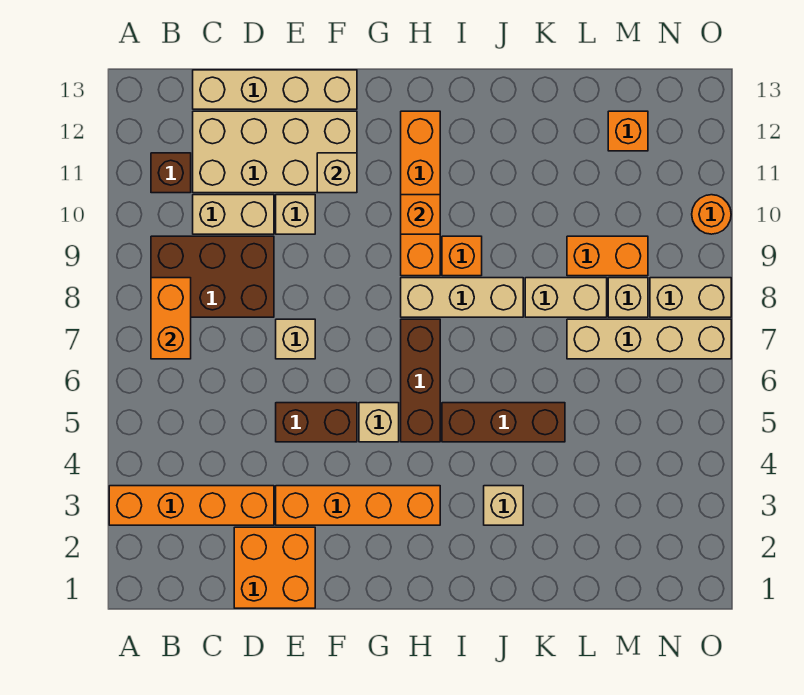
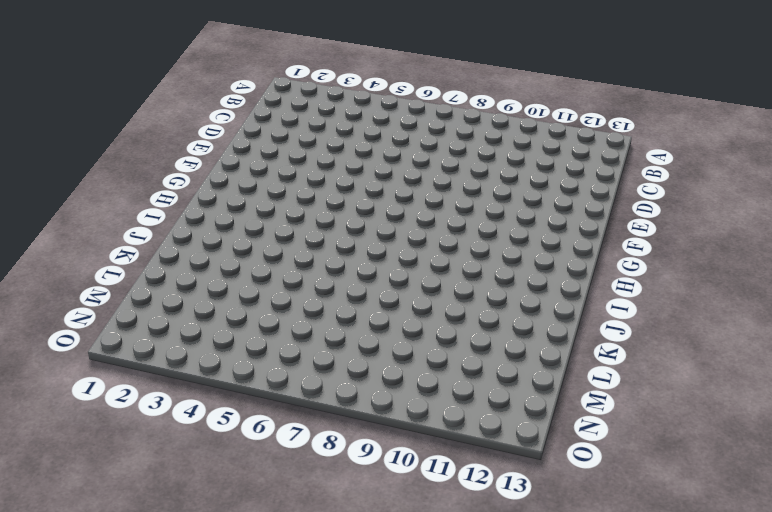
none -> orange 1x4 brick [109,486,274,525]
none -> brown 2x3 brick [151,236,274,317]
none -> brown 1x1 brick [151,153,191,193]

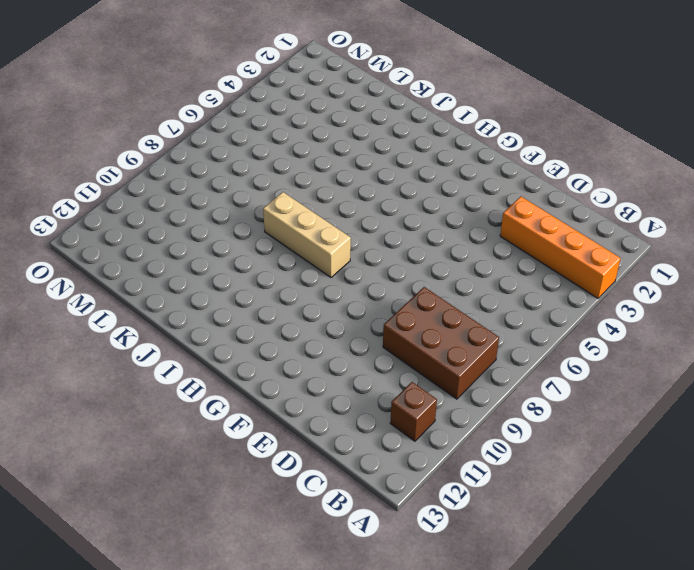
none -> tan 1x2 brick [193,195,274,234]
none -> tan 2x4 brick [193,111,357,193]
none -> tan 1x4 brick [193,70,357,109]

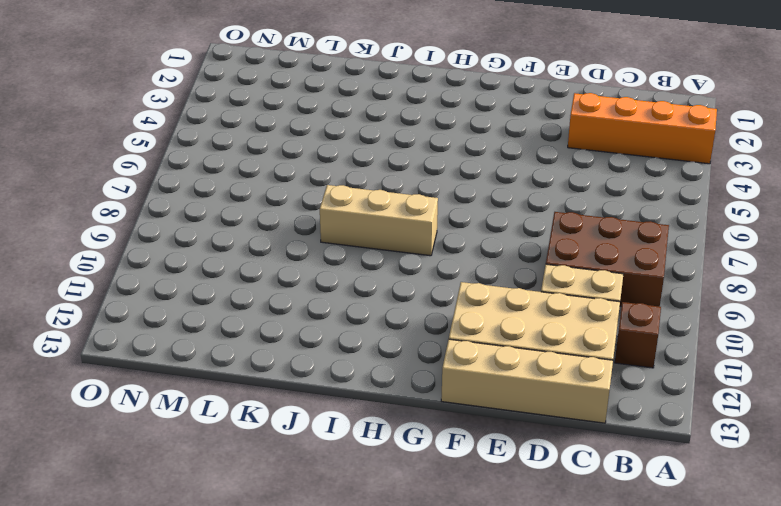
none -> orange 2x2 brick [234,527,315,608]
none -> orange 1x4 brick [276,486,440,525]
none -> brown 1x2 brick [276,403,357,442]

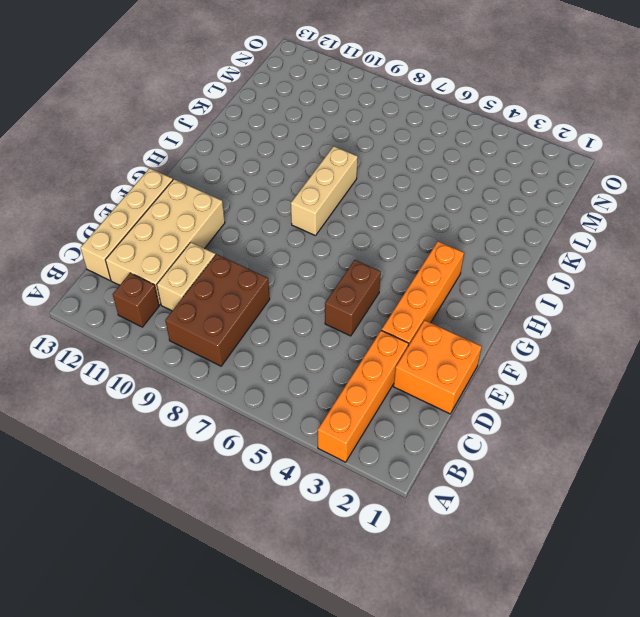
none -> tan 1x1 brick [276,319,315,359]
none -> tan 1x1 brick [276,195,315,234]
none -> tan 1x1 brick [359,403,399,442]

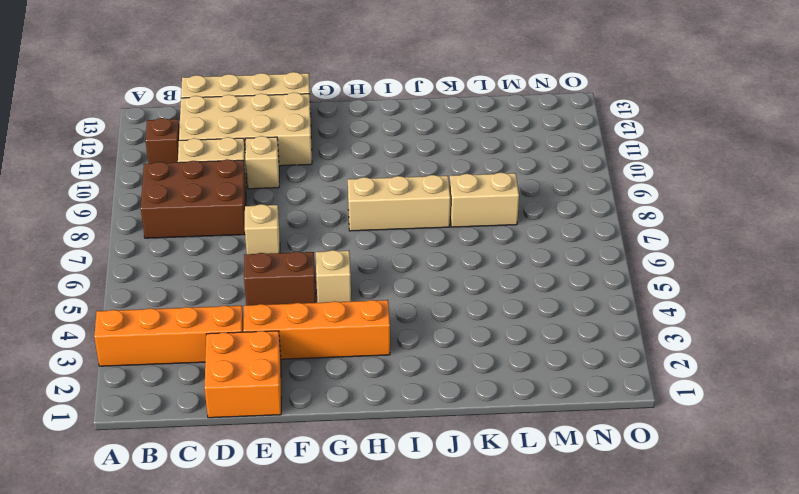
none -> brown 1x3 brick [401,319,440,442]
none -> orange 1x4 brick [401,111,440,276]
none -> brown 1x3 brick [442,403,565,442]

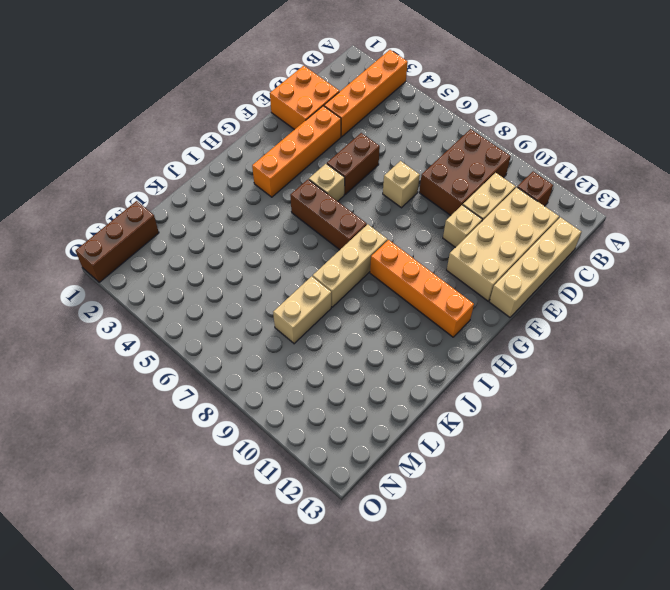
brown 1x3 brick [75,201,159,282] -> brown 1x3 brick moved to [442,403,565,442]
none -> orange 1x1 brick [442,236,482,276]
none -> tan 1x1 brick [484,486,523,525]
none -> tan 1x4 brick [567,319,731,359]

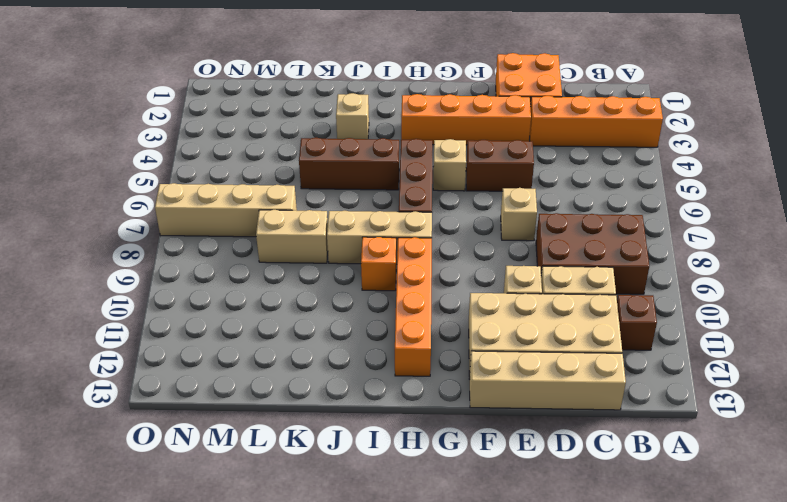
none -> orange 1x2 brick [567,236,648,276]
none -> tan 1x1 brick [608,278,648,317]
none -> orange 1x1 brick [608,111,648,151]

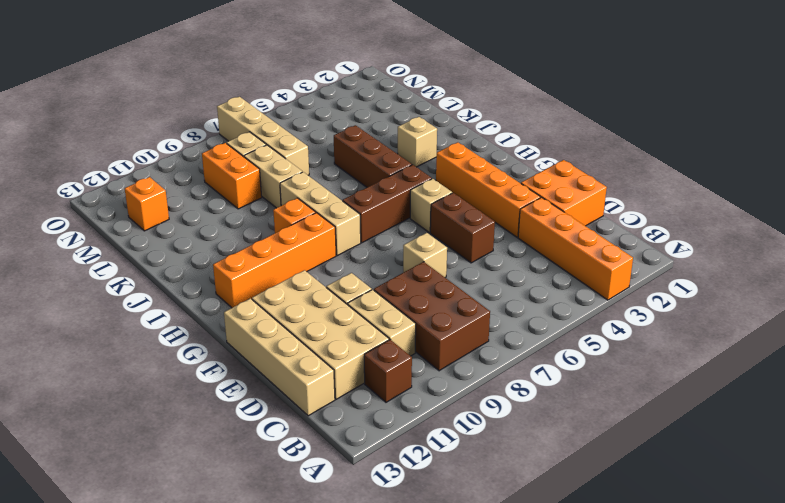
none -> tan 1x2 brick [650,278,731,317]
none -> orange 1x1 round brick [692,195,731,234]
none -> orange 1x2 brick [151,278,191,359]

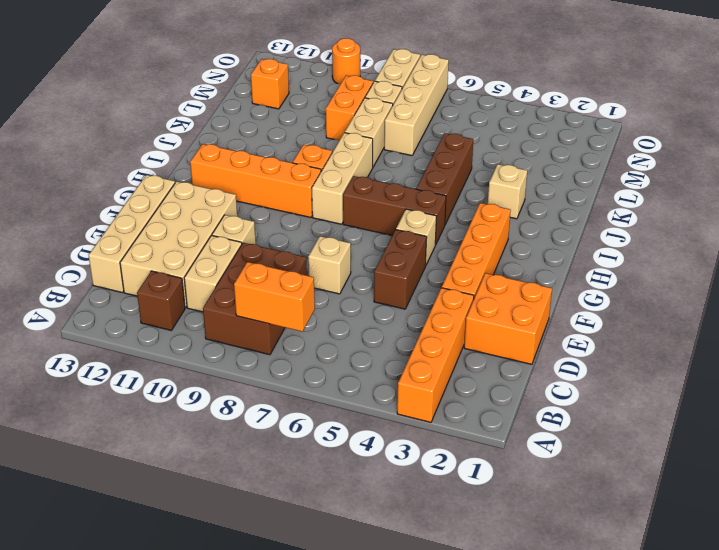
none -> tan 1x1 brick [317,153,357,193]
none -> orange 1x1 brick [401,195,440,234]

